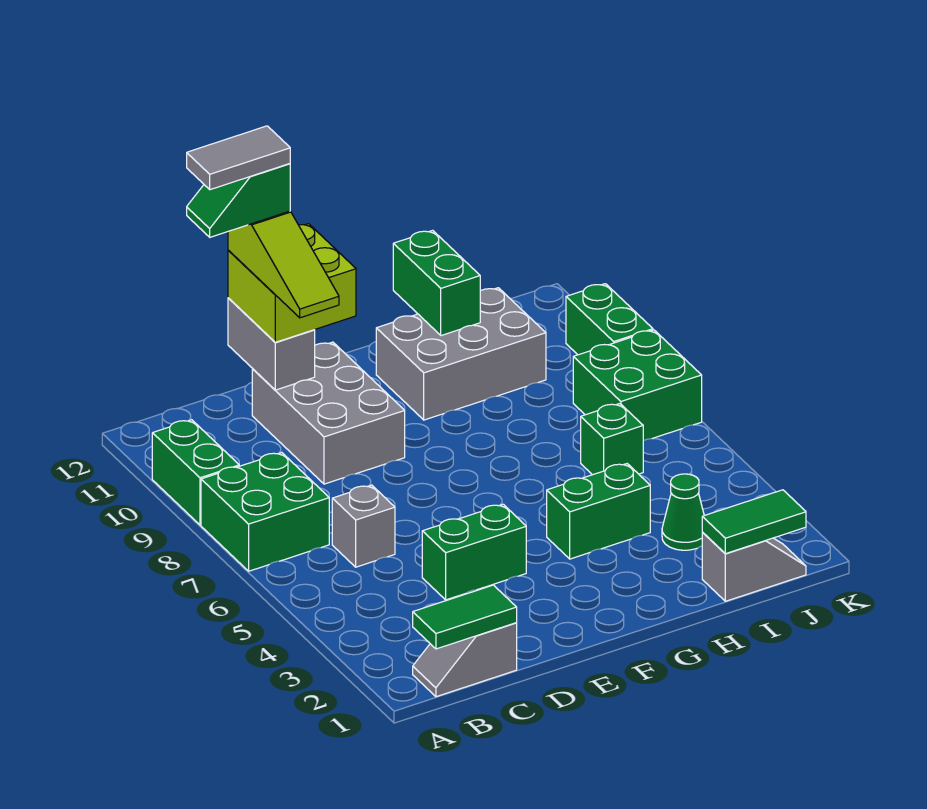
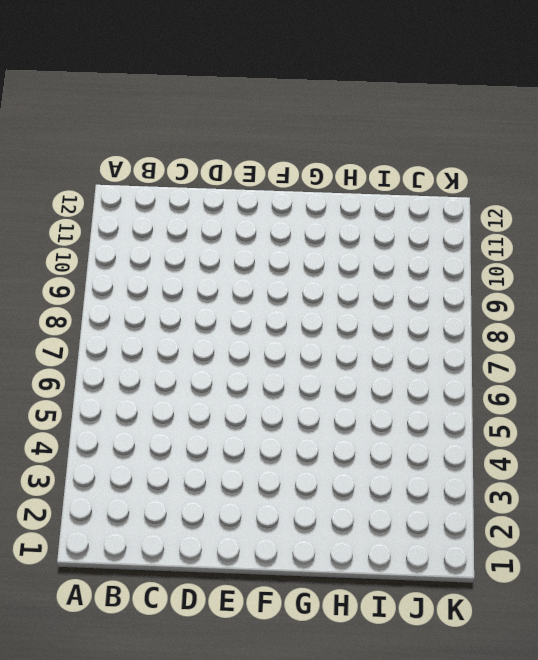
none -> green 2x2 brick [201,453,329,571]
none -> green 1x2 brick [152,420,239,525]
none -> grey 1x2 slope [413,623,517,697]

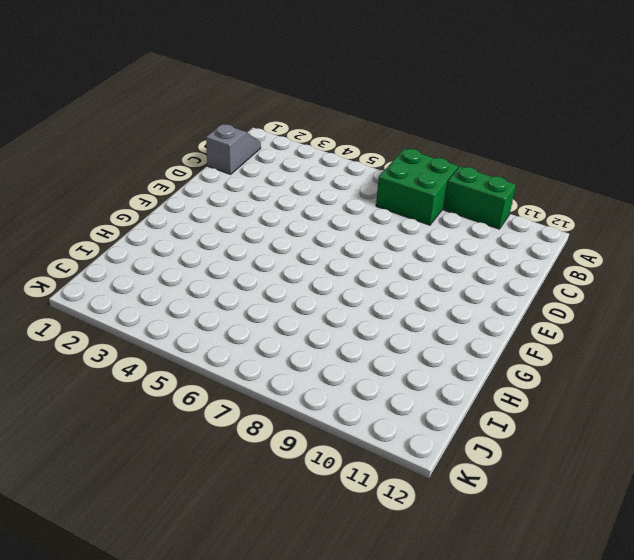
none -> grey 1x1 brick [332,485,395,567]
none -> green 1x2 brick [422,504,526,600]
none -> grey 2x3 brick [252,342,405,484]

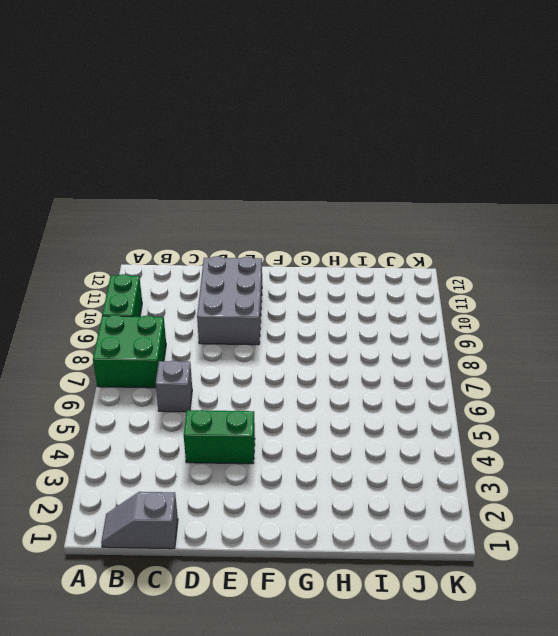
none -> green 1x2 brick [547,464,650,559]
none -> grey 2x3 brick [376,288,546,420]
none -> grey 1x2 slope [702,532,806,601]

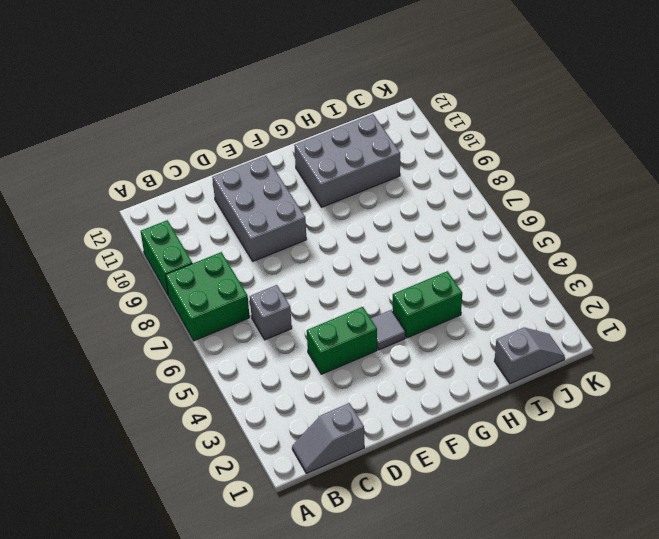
grey 1x1 tile [371,310,405,350] -> none
none -> green 1x1 cone [662,474,704,550]
none -> green 1x1 brick [581,404,643,475]
none -> green 2x2 brick [573,330,702,441]

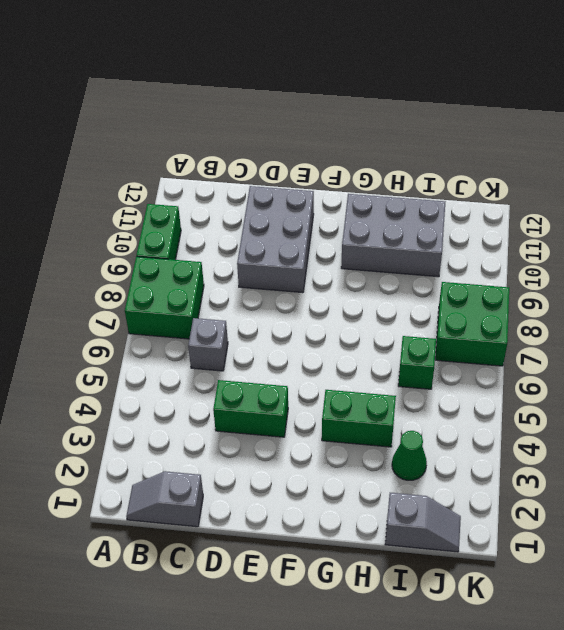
none -> green 1x2 brick [566,284,653,355]
none -> green 1x2 tile [413,585,517,649]
none -> grey 1x2 brick [228,298,315,390]

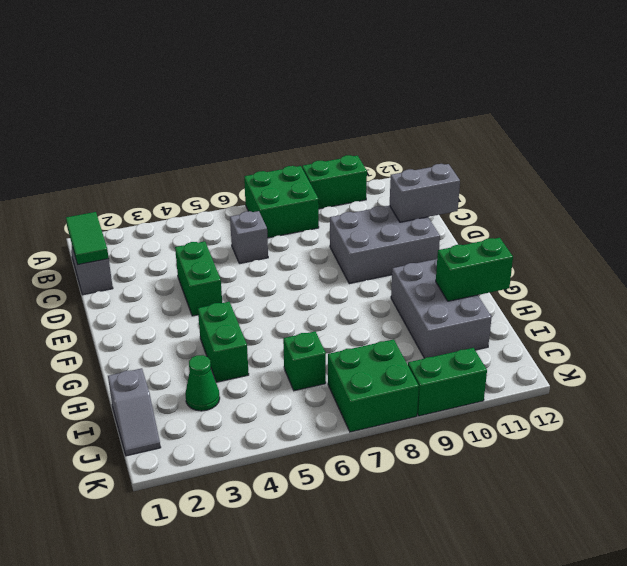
none -> green 1x2 tile [702,490,806,554]
none -> lime 2x2 brick [228,224,356,342]
none -> lime 1x3 slope [228,211,339,318]

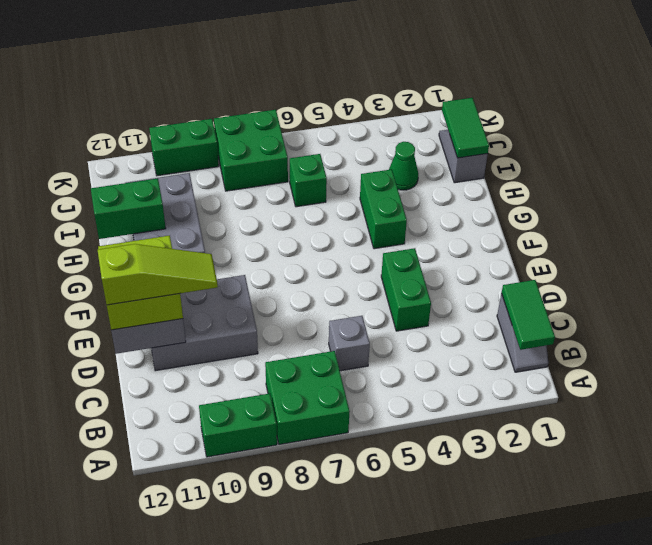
none -> green 1x2 slope [187,164,290,237]
none -> grey 1x2 tile [187,126,290,190]

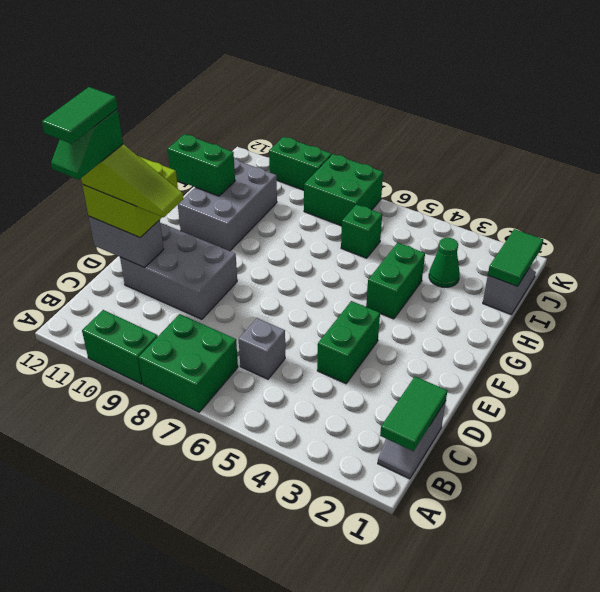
green 1x2 tile [42,87,118,144] -> grey 1x2 tile [187,126,290,190]

